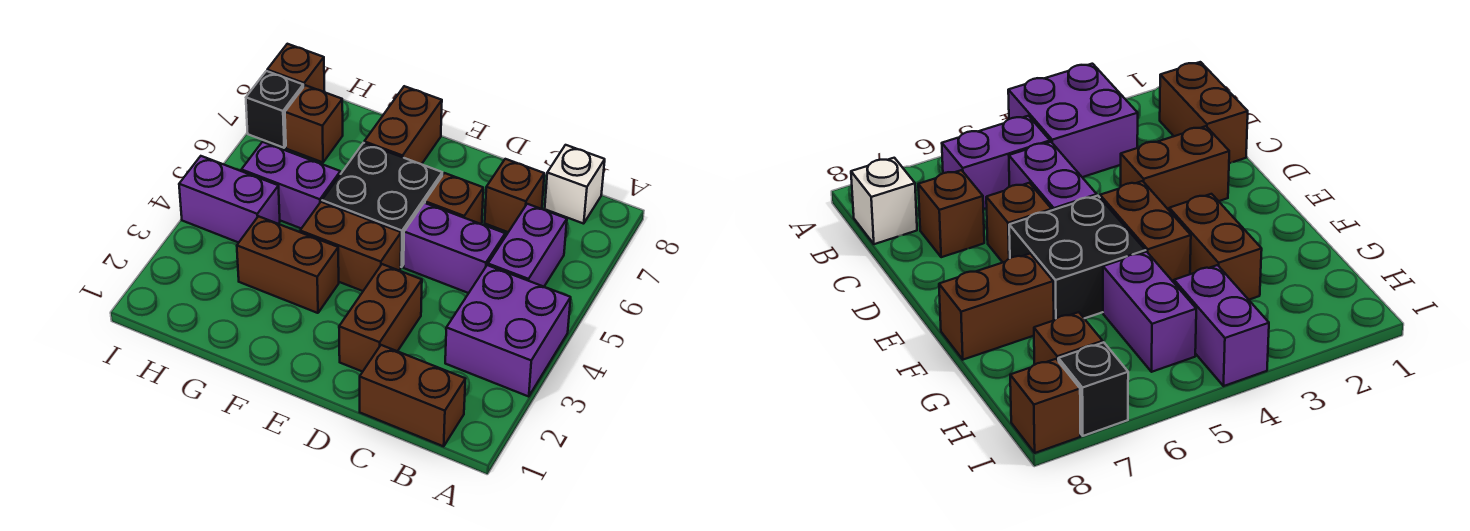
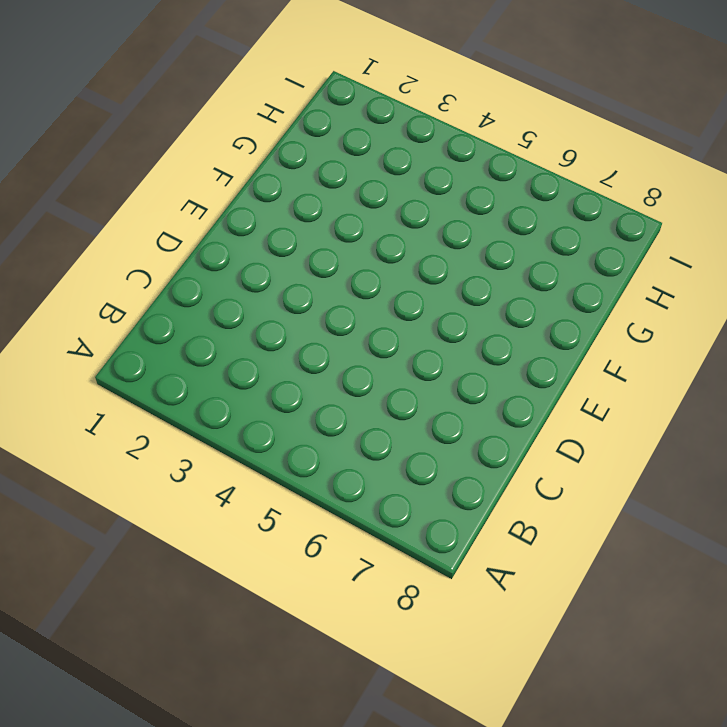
none -> purple 2x2 brick [445,265,571,397]
none -> brown 1x2 brick [360,345,465,446]
none -> purple 1x2 brick [488,204,567,287]

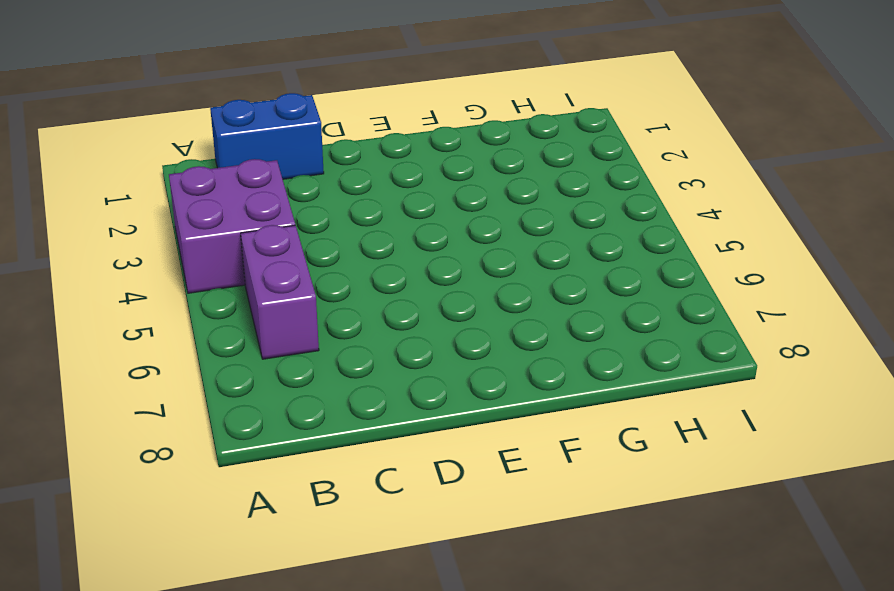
blue 1x2 brick [210,93,324,179] -> brown 1x2 brick [360,345,465,446]
none -> white 1x1 brick [545,145,605,224]
none -> purple 1x2 brick [404,203,505,293]
none -> brown 1x1 brick [485,159,544,232]

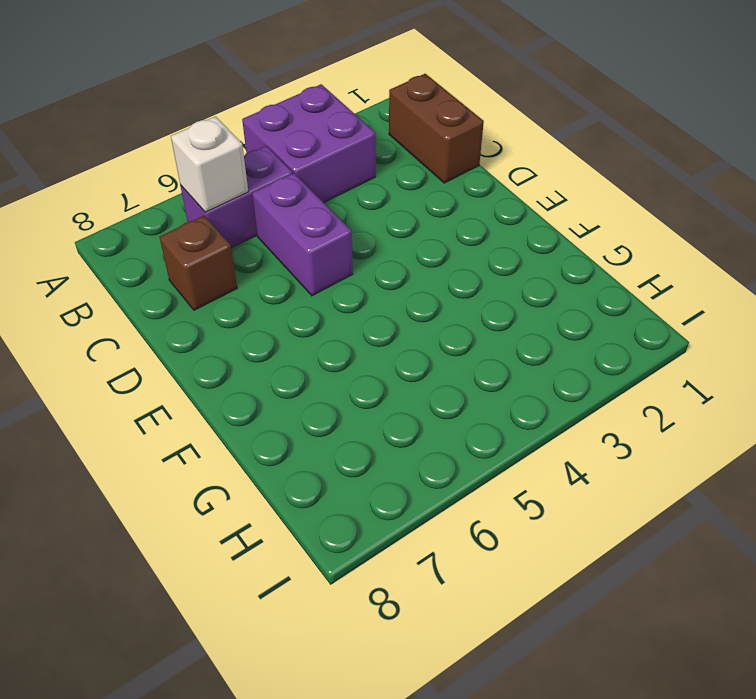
white 1x1 brick [171,117,248,212] -> white 1x1 brick moved to [545,145,605,224]
none -> brown 1x2 brick [339,264,422,372]
none -> brown 1x1 brick [425,173,483,224]
none -> brown 1x2 brick [300,202,401,291]

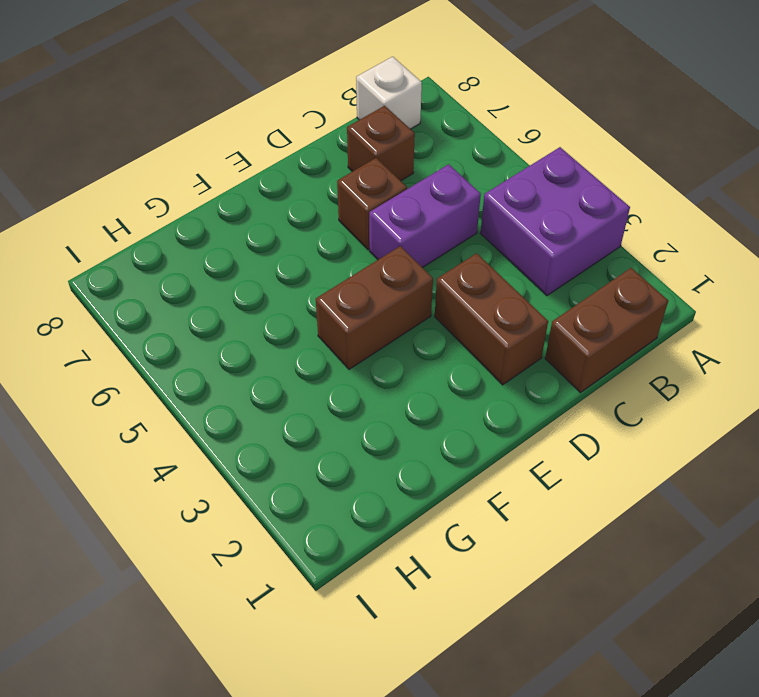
none -> purple 1x2 brick [488,204,567,287]
none -> black 2x2 brick [322,143,442,267]
none -> brown 1x2 brick [237,216,339,313]

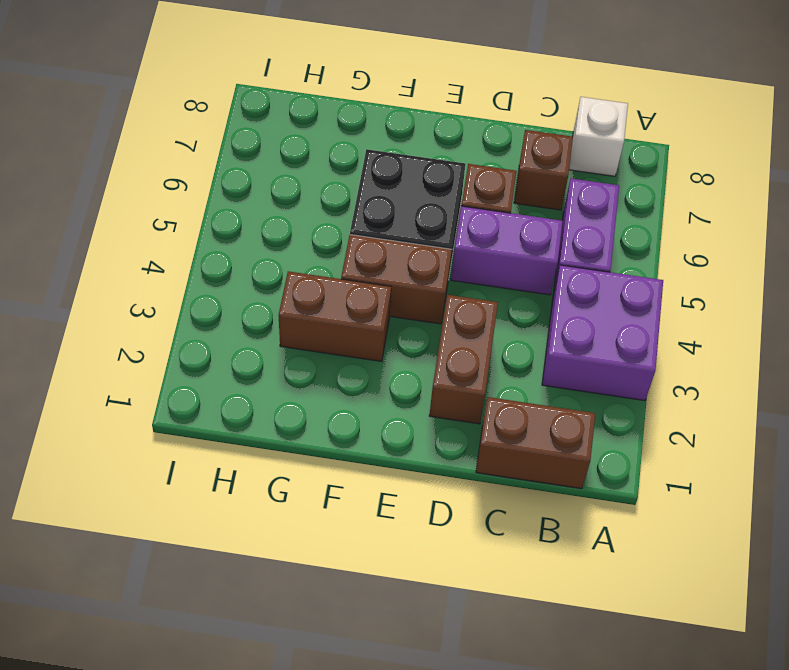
none -> brown 1x2 brick [364,86,442,164]
none -> purple 1x2 brick [241,142,340,229]
none -> purple 1x2 brick [179,156,280,243]

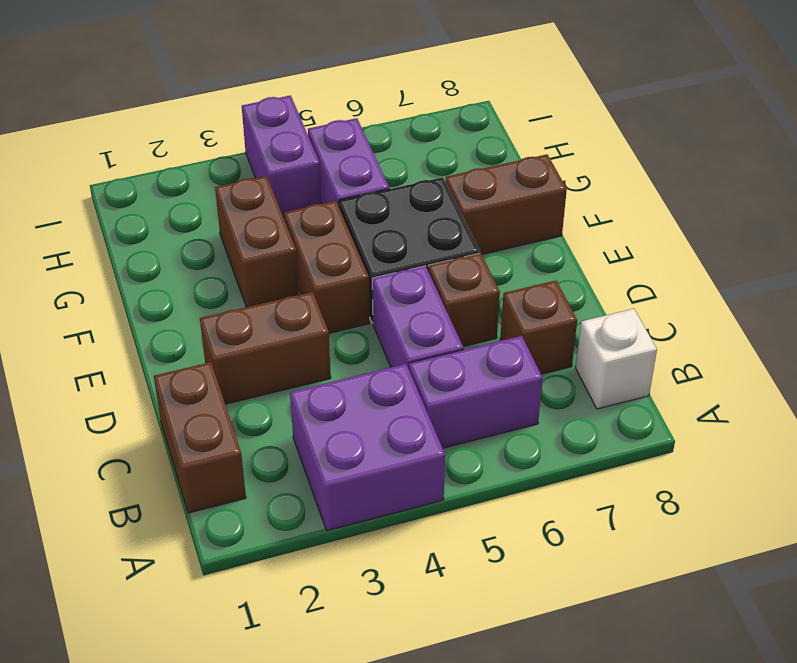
none -> brown 1x1 brick [285,85,343,162]
none -> black 1x1 brick [246,71,303,148]
none -> brown 1x1 brick [267,44,325,92]

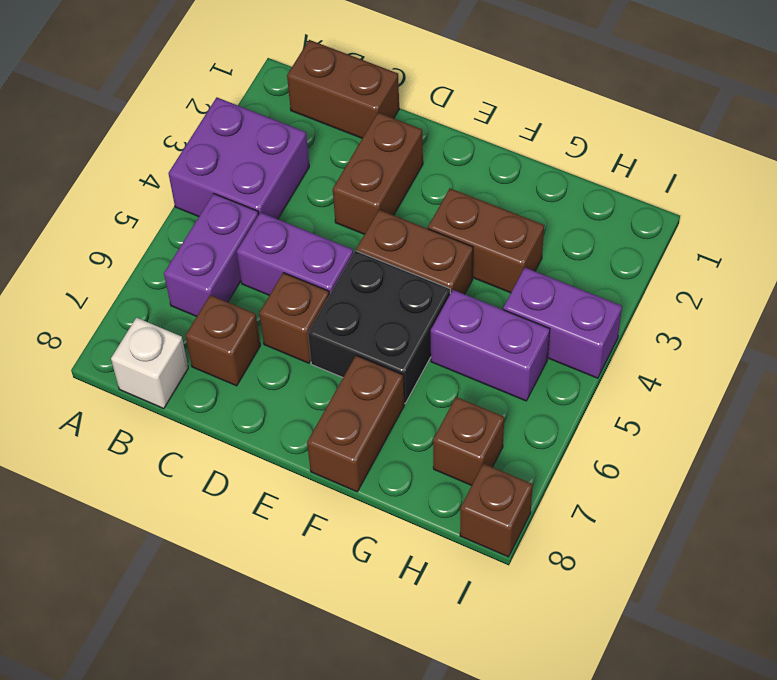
none -> black 1x1 brick [246,71,303,148]

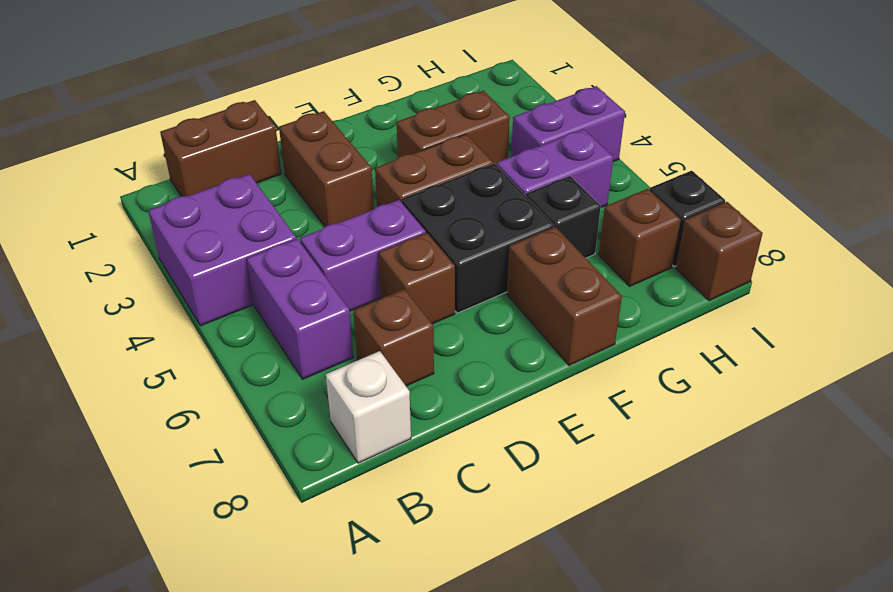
black 1x1 brick [526,176,601,258] -> none

